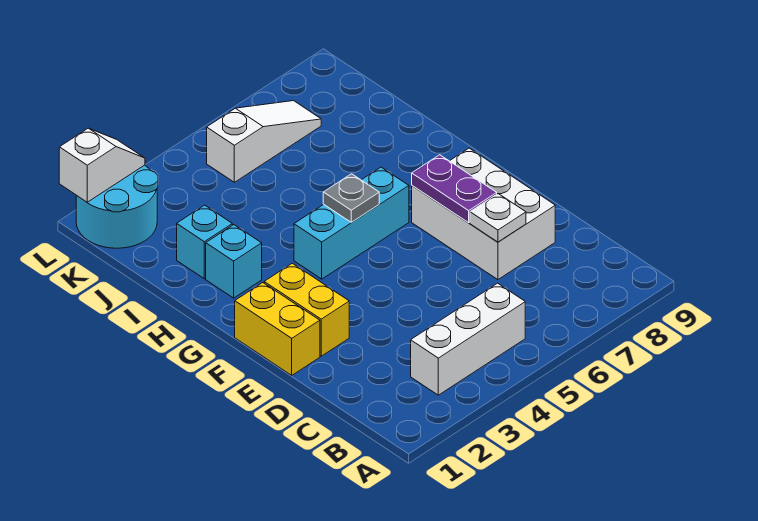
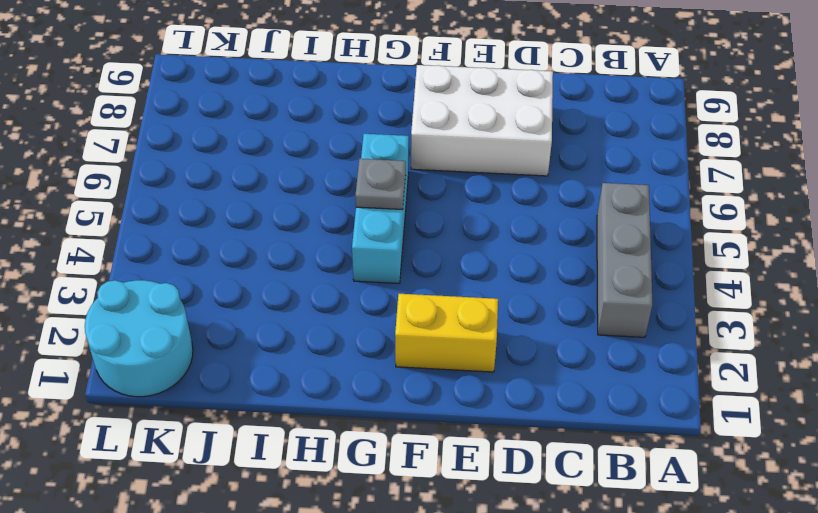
grey 1x3 brick [597,183,652,337] -> white 1x3 brick [411,283,525,395]
none -> yellow 1x2 brick [235,283,320,375]
none -> cyan 1x1 brick [206,225,262,298]
none -> cyan 1x1 brick [177,205,232,279]

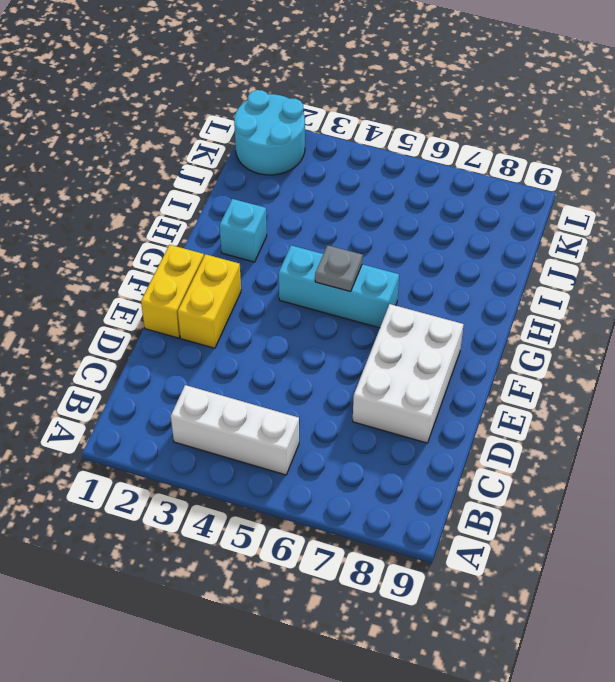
none -> cyan 1x1 brick [177,205,232,279]
none -> white 1x3 slope [207,101,321,182]
none -> white 1x1 plate [470,194,526,242]

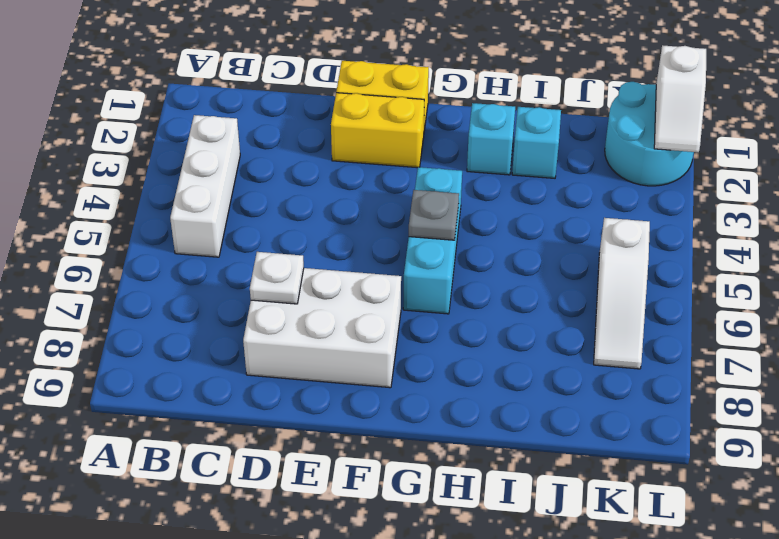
none -> purple 1x2 plate [412,155,497,223]

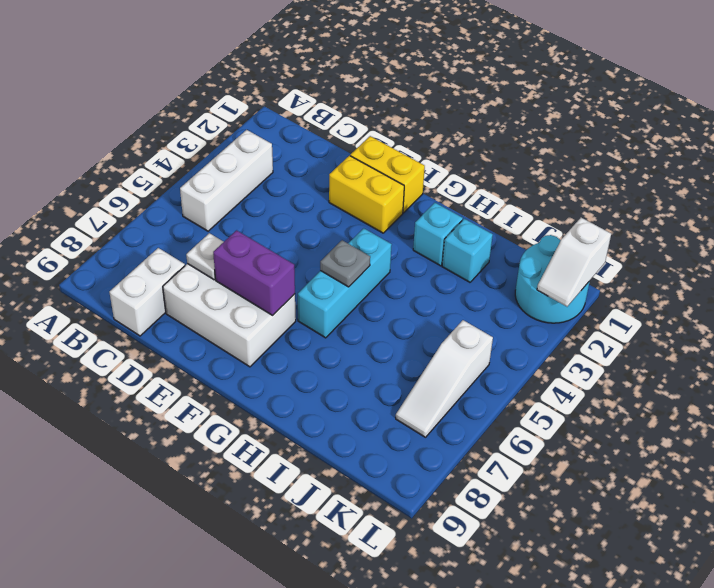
white 1x2 brick [109,248,185,336] -> none
purple 1x2 brick [213,230,295,315] -> purple 1x2 plate [412,155,497,223]

